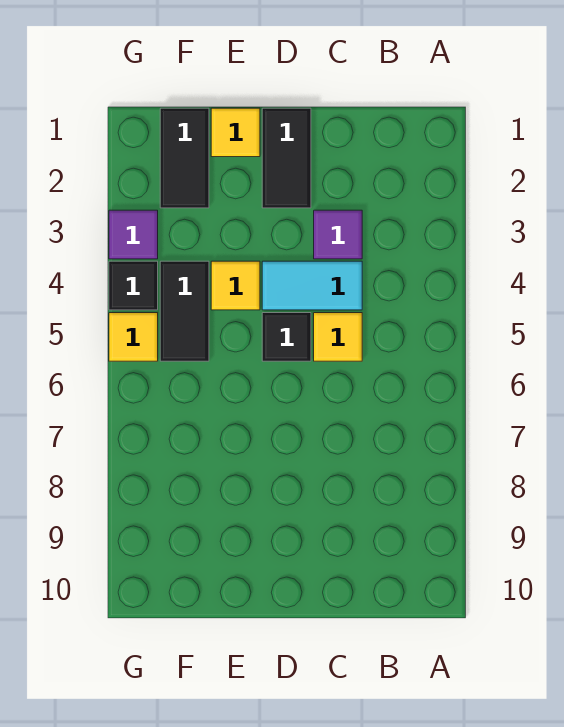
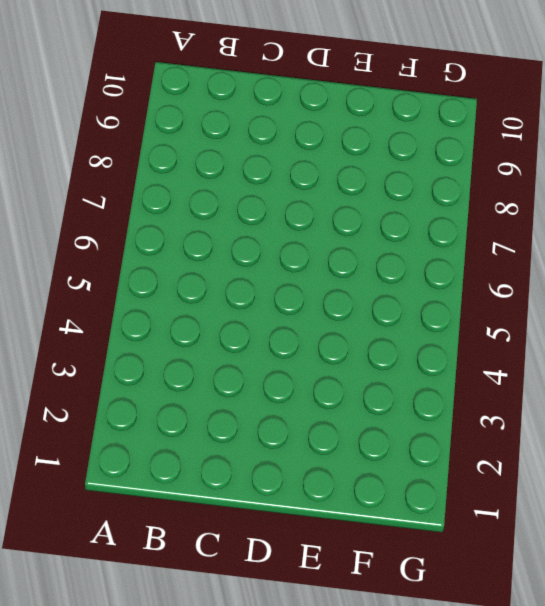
none -> purple 1x1 tile [314,210,362,259]
none -> cyan 1x2 tile [262,261,362,310]
none -> yellow 1x1 tile [314,313,362,361]

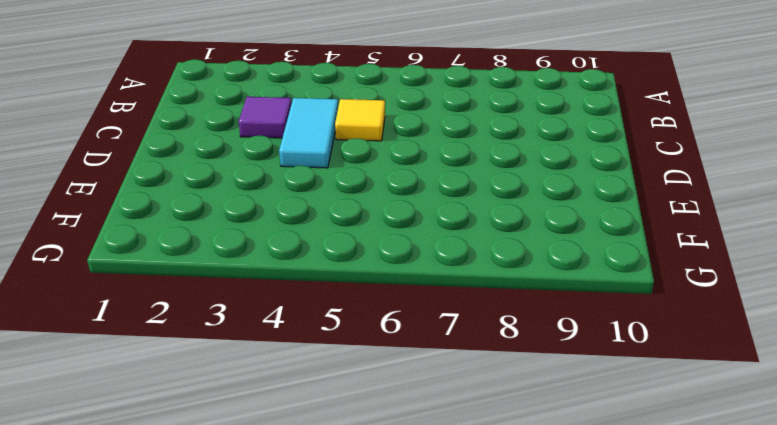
none -> black 1x2 tile [262,108,311,208]
none -> black 1x1 tile [262,313,311,361]
none -> yellow 1x1 tile [211,108,260,157]

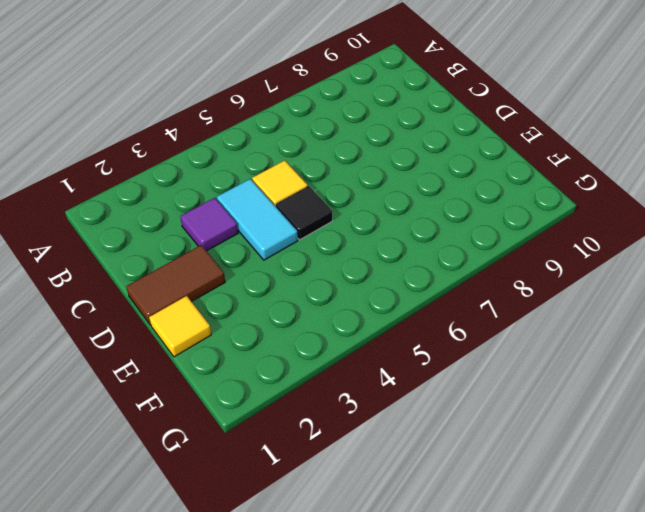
brown 1x2 tile [126,245,225,325] -> black 1x2 tile [262,108,311,208]
none -> yellow 1x1 tile [211,261,260,310]
none -> black 1x2 tile [160,108,209,208]
none -> black 1x2 tile [160,261,209,361]

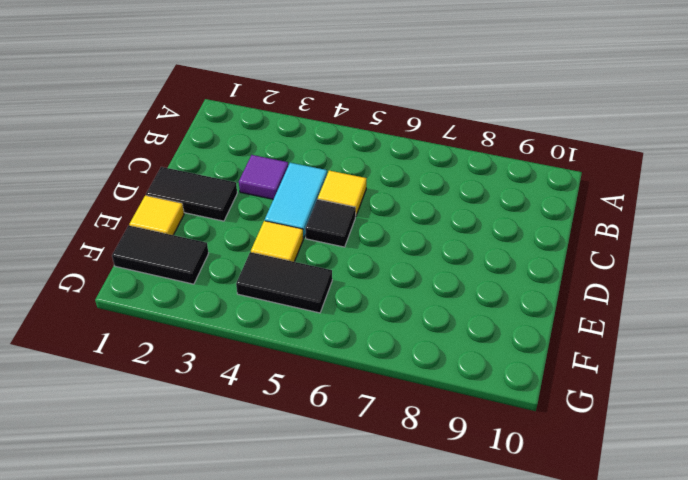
none -> purple 1x1 tile [109,210,158,259]
none -> black 1x1 tile [109,261,158,310]
none -> yellow 1x1 tile [109,313,158,361]

